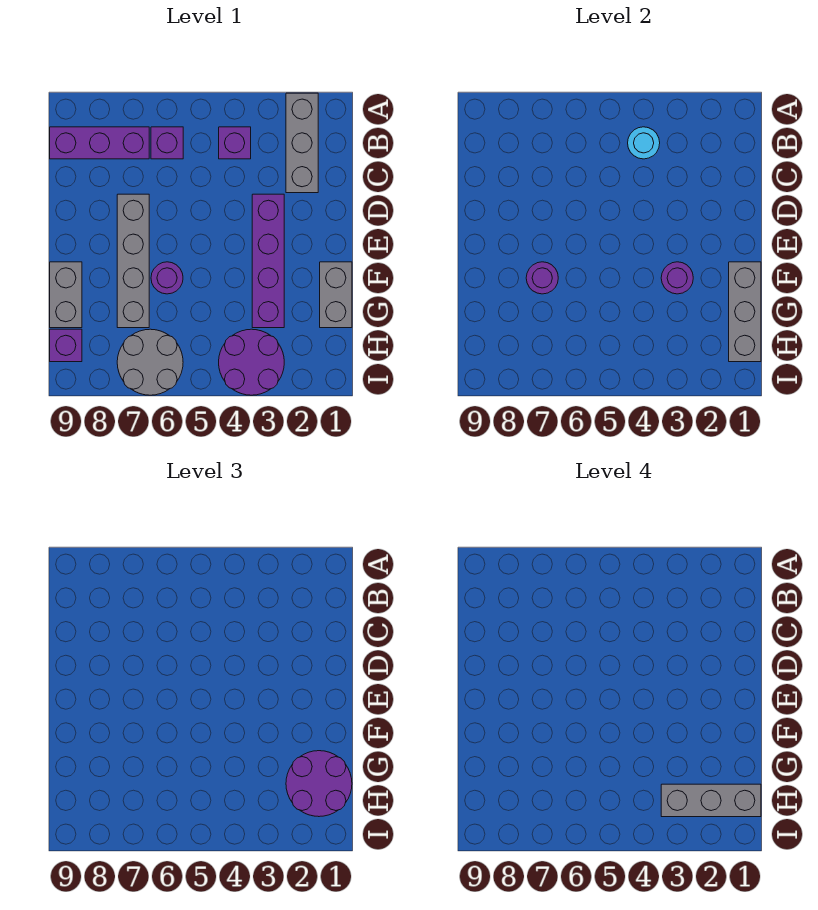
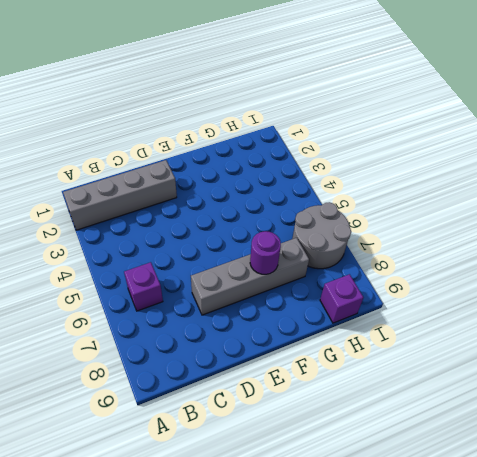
grey 1x4 brick [63,160,177,230] -> grey 1x3 brick [286,93,318,193]
none -> purple 1x1 brick [219,127,251,159]
none -> purple 1x3 brick [50,127,149,159]
none -> purple 1x4 brick [252,194,284,328]

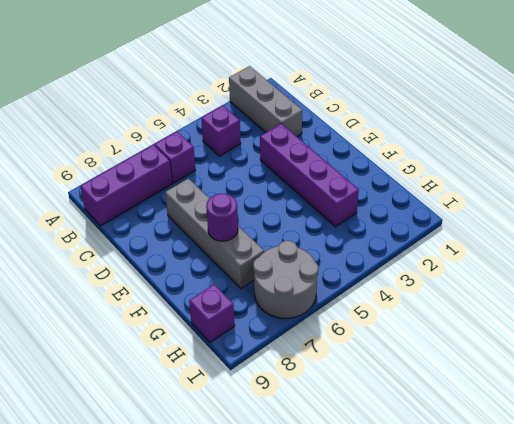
none -> grey 1x2 brick [320,262,352,328]
none -> purple 1x1 round brick [151,262,183,294]
none -> grey 1x2 brick [50,262,82,328]

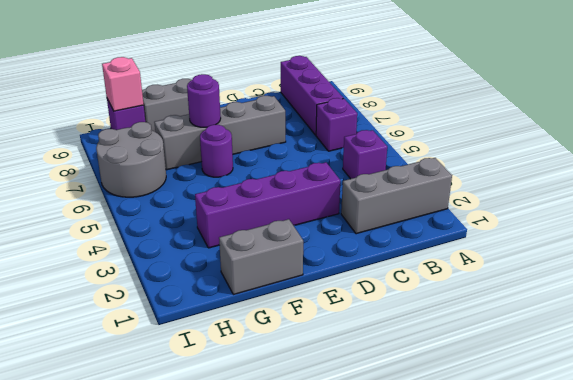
pink 1x1 brick [102,57,144,111] -> none
none -> purple 2x2 round brick [219,329,284,395]
none -> cyan 1x1 round brick [628,127,660,159]
none -> grey 1x3 brick [729,262,761,362]

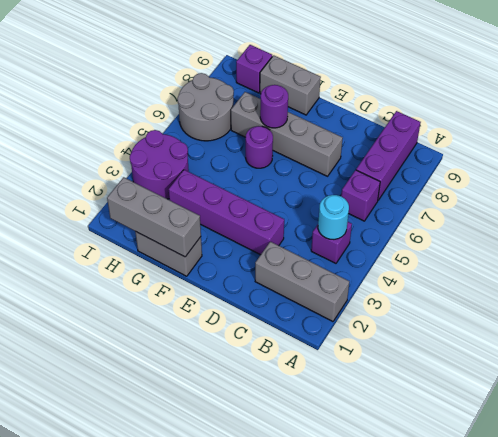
none -> purple 1x1 round brick [661,262,693,294]
none -> purple 2x2 round brick [286,751,352,817]
none -> grey 1x3 brick [661,784,761,817]

